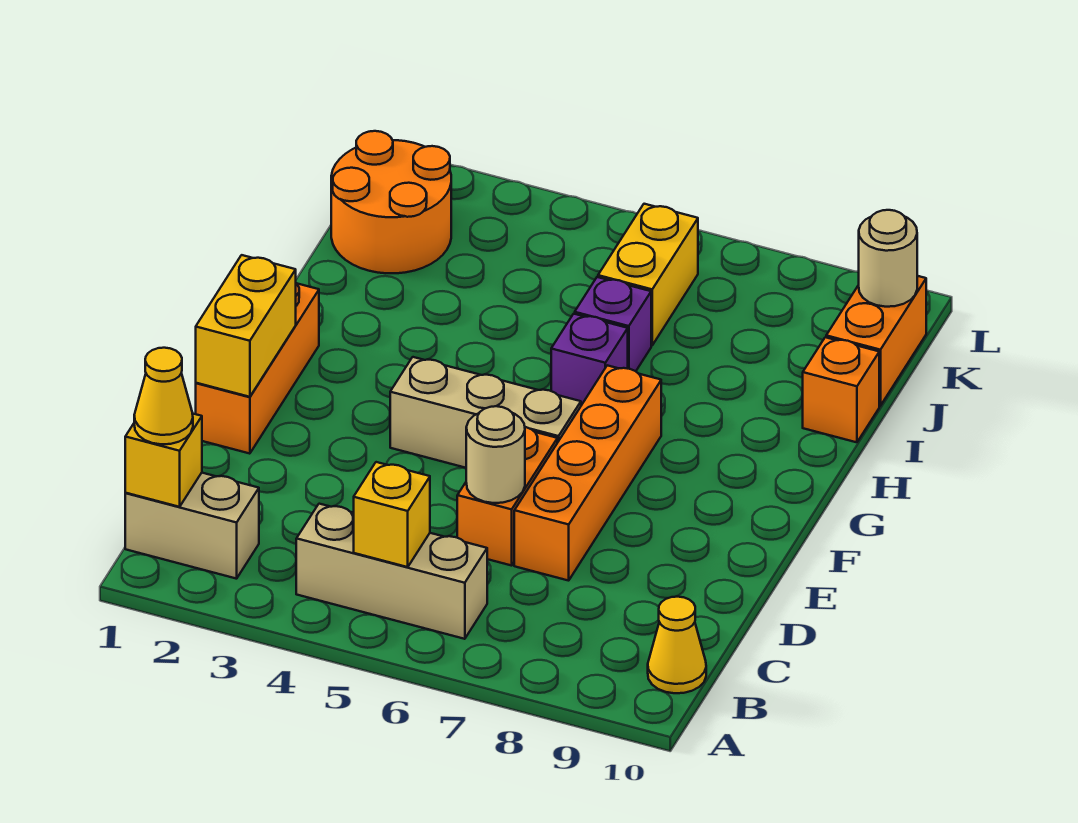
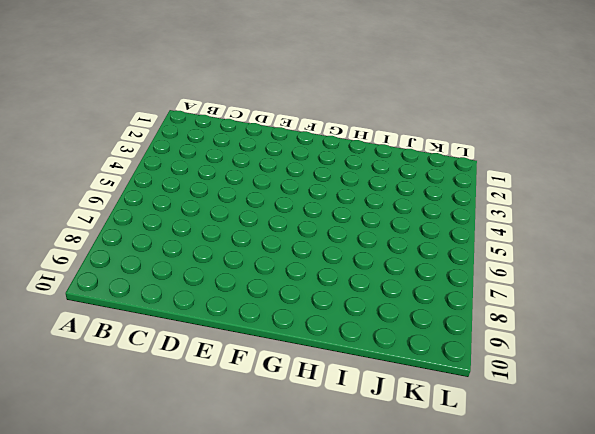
none -> tan 1x2 brick [125,473,259,579]
none -> tan 1x3 brick [296,504,487,639]
none -> yellow 1x1 cone [648,597,706,693]

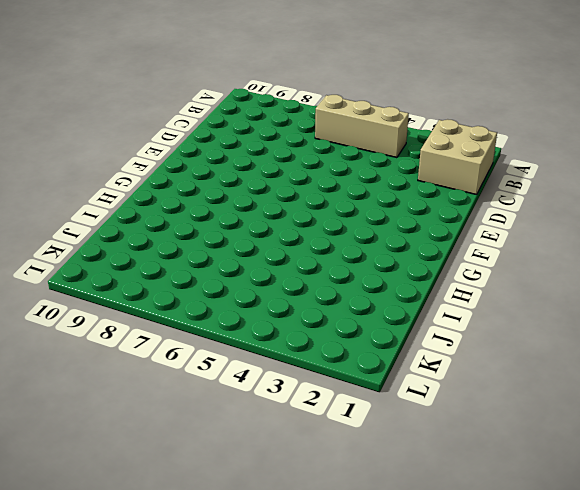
tan 2x2 brick [418,119,497,195] -> tan 1x2 brick [125,473,259,579]
none -> yellow 1x1 cone [648,597,706,693]
none -> orange 1x2 brick [457,427,557,566]
none -> orange 1x4 brick [514,365,661,581]

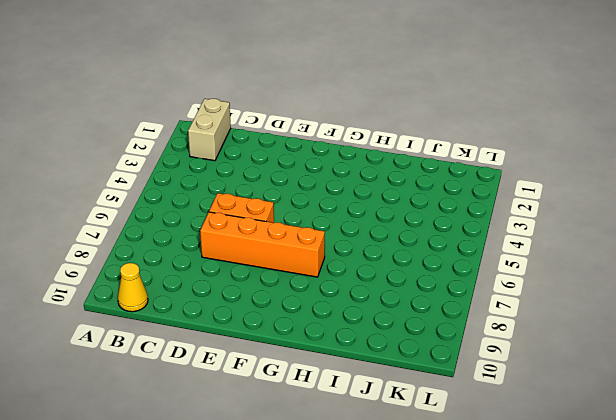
none -> tan 1x3 brick [296,504,487,639]
none -> orange 1x3 brick [196,283,319,454]
none -> tan 1x3 brick [390,357,581,468]

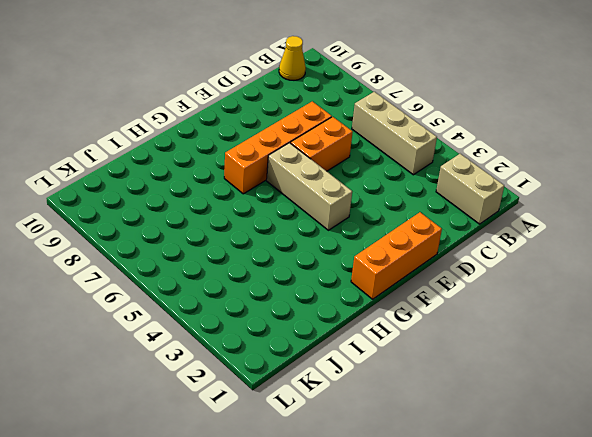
none -> purple 1x1 brick [551,314,628,405]
none -> purple 1x1 brick [575,277,651,371]
none -> orange 1x1 brick [803,337,879,442]

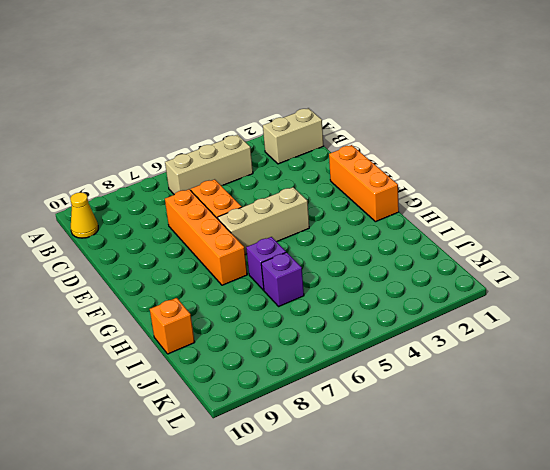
none -> orange 2x2 round brick [331,131,451,273]
none -> yellow 1x2 brick [598,204,698,345]
none -> orange 1x2 brick [826,276,926,406]

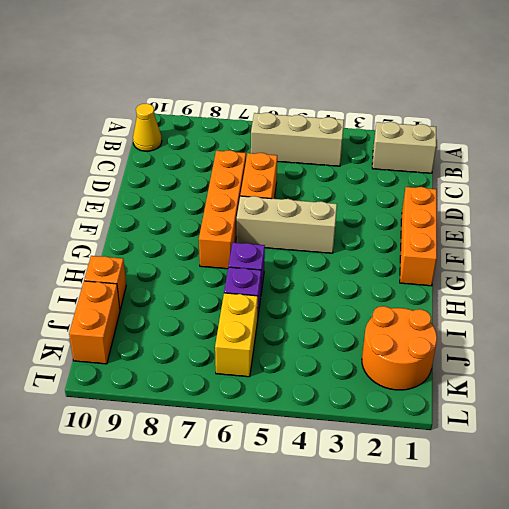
none -> yellow 1x1 brick [125,413,202,507]
none -> yellow 1x1 brick [354,462,430,567]
none -> tan 1x1 round brick [466,406,525,503]

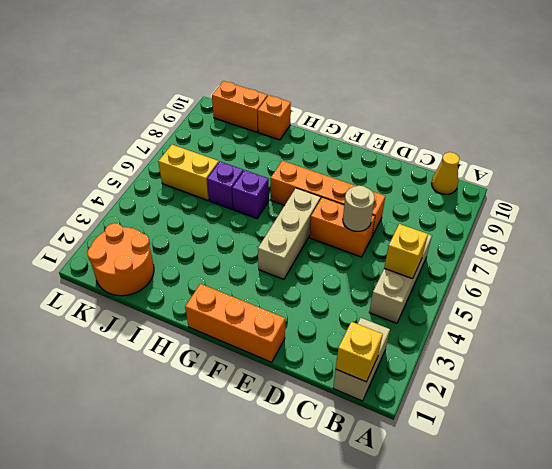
none -> yellow 1x2 brick [196,255,296,397]
none -> tan 1x1 round brick [859,210,917,307]
none -> yellow 1x1 cone [134,348,193,444]

